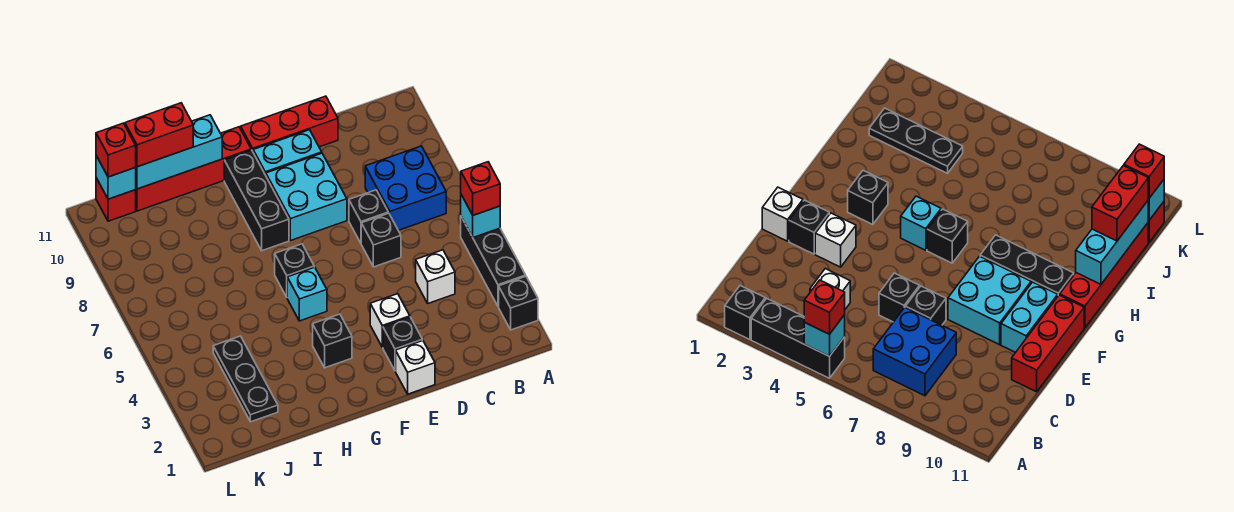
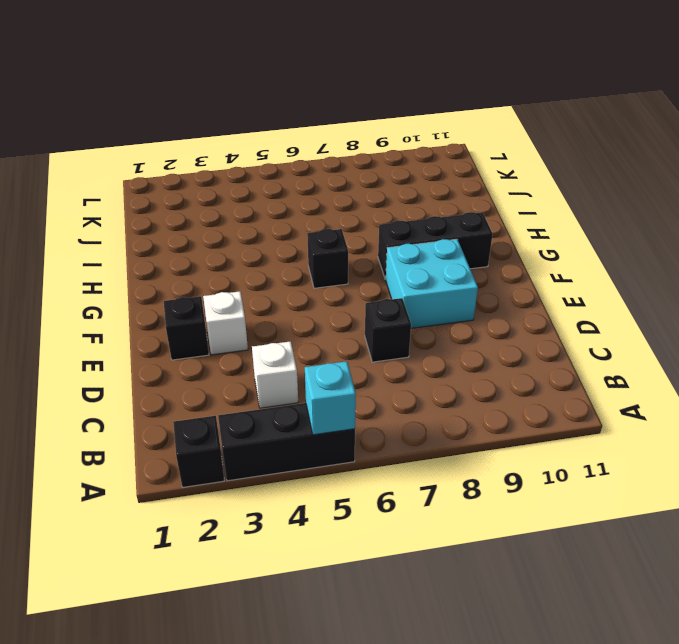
none -> blue 2x2 brick [365,146,446,230]
none -> black 1x1 brick [361,213,401,267]
none -> red 1x3 brick [241,96,338,151]

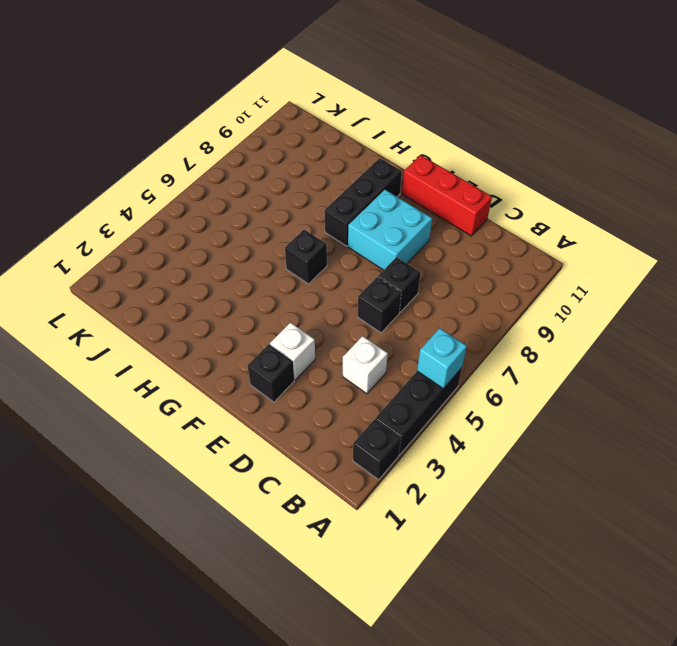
none -> blue 2x2 brick [365,146,446,230]
none -> white 1x1 brick [396,341,435,394]
none -> cyan 1x2 brick [253,130,322,175]

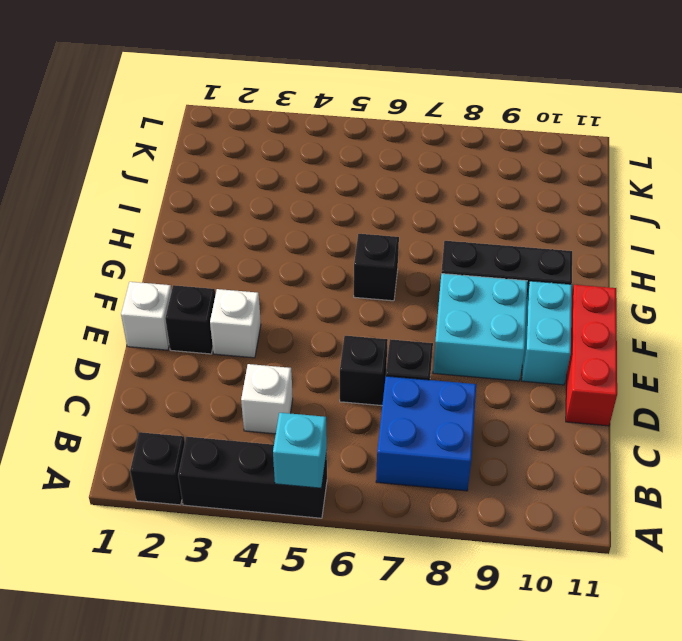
none -> black 1x1 brick [313,314,352,368]
none -> cyan 1x1 brick [287,267,327,321]
none -> red 1x4 brick [136,127,251,211]

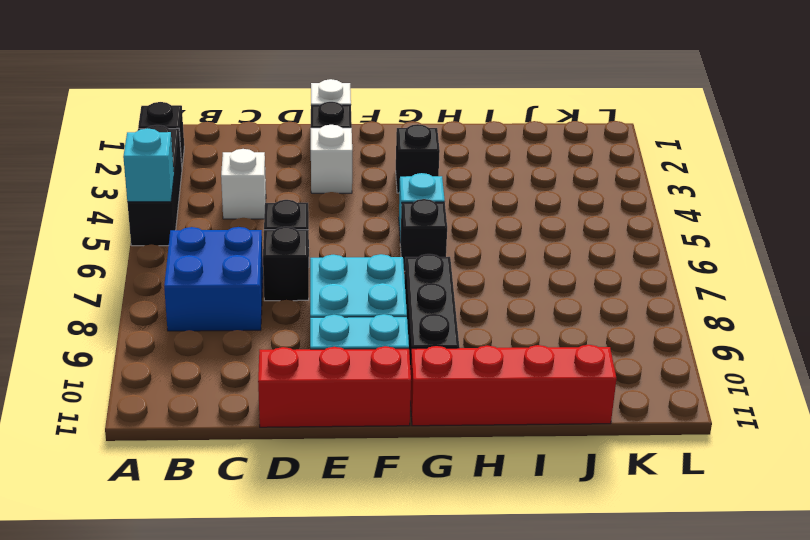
none -> black 1x3 plate [213,336,278,422]
none -> red 1x1 brick [96,178,136,221]
none -> cyan 1x3 brick [135,115,222,189]

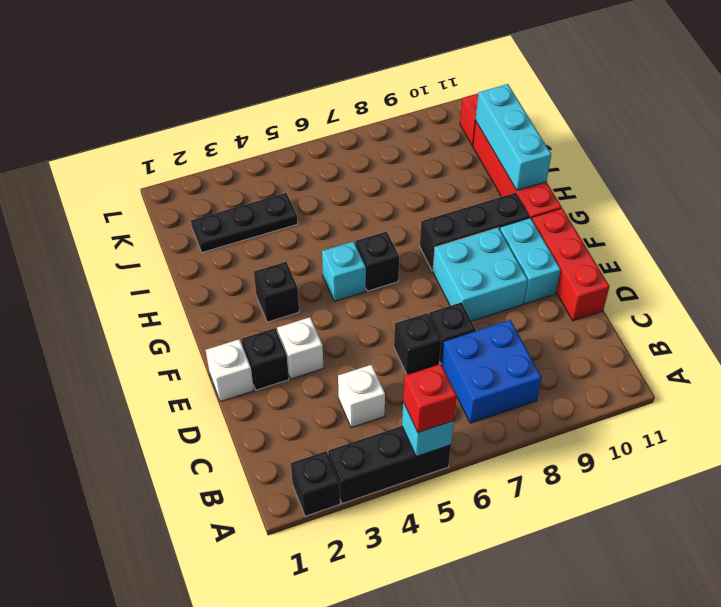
none -> cyan 1x1 brick [96,156,136,199]
none -> red 1x2 brick [125,103,193,167]
none -> red 1x1 brick [96,123,136,177]

